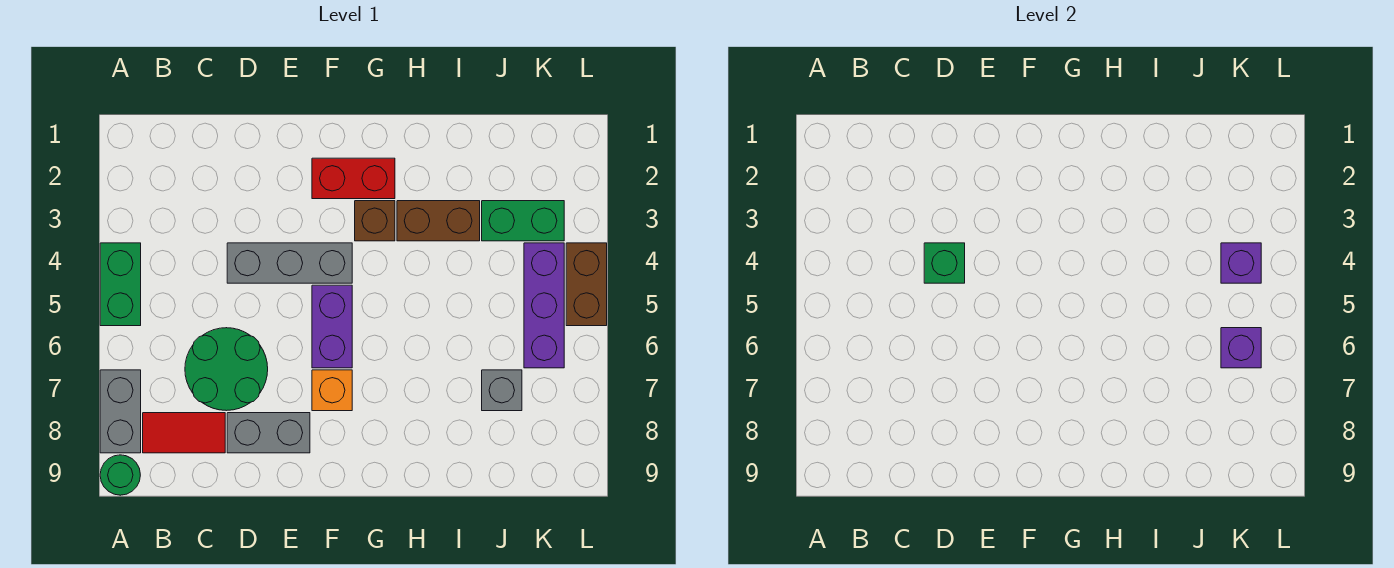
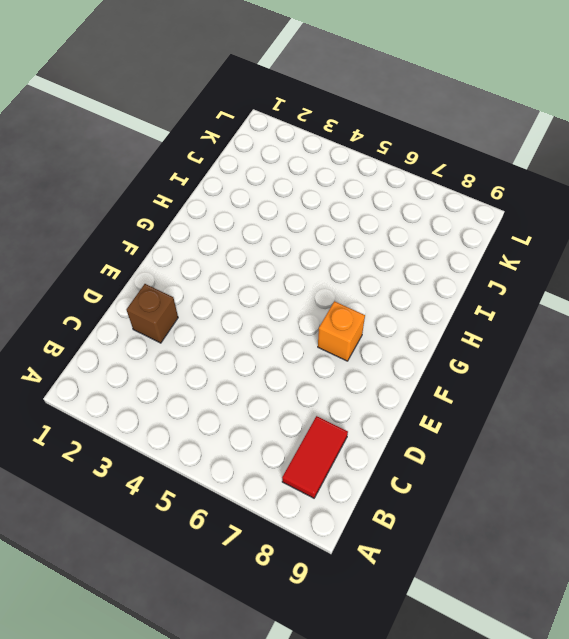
brown 1x1 brick [127,284,178,343] -> brown 1x1 brick moved to [355,201,395,241]
none -> green 1x2 brick [100,243,141,326]
none -> grey 1x2 brick [100,370,141,453]
none -> green 1x1 round brick [100,455,140,495]

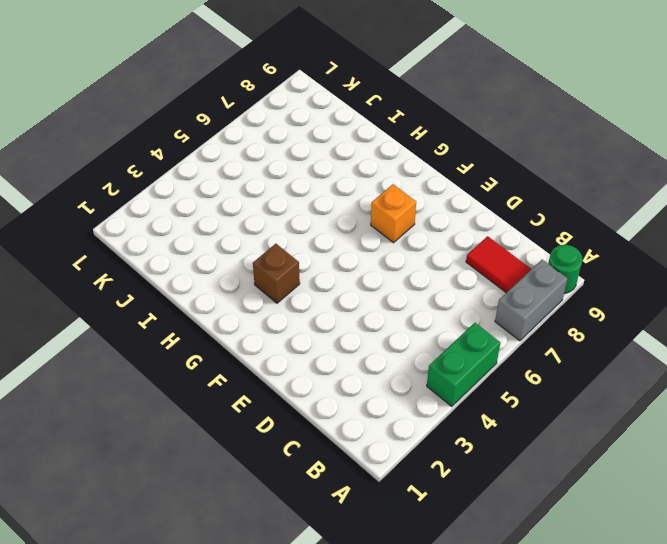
none -> green 2x2 round brick [185,328,268,411]
none -> grey 1x3 brick [227,243,352,283]
none -> grey 1x2 brick [227,413,310,453]

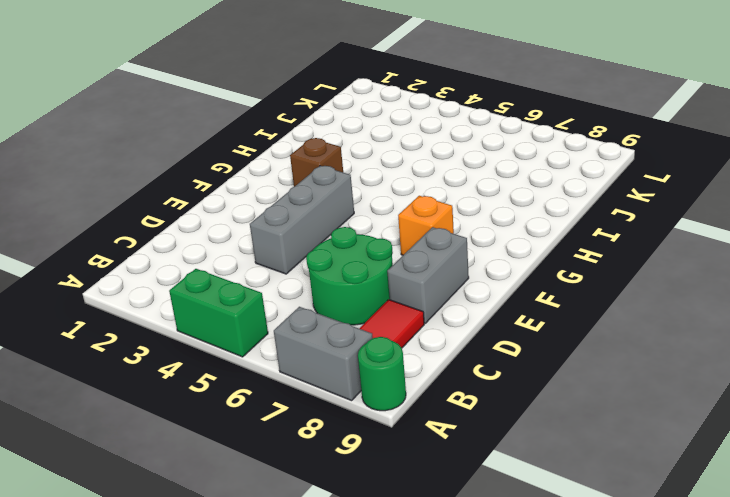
none -> red 1x2 brick [312,158,395,199]
none -> purple 1x2 brick [312,285,352,368]
none -> brown 1x2 brick [397,201,480,241]

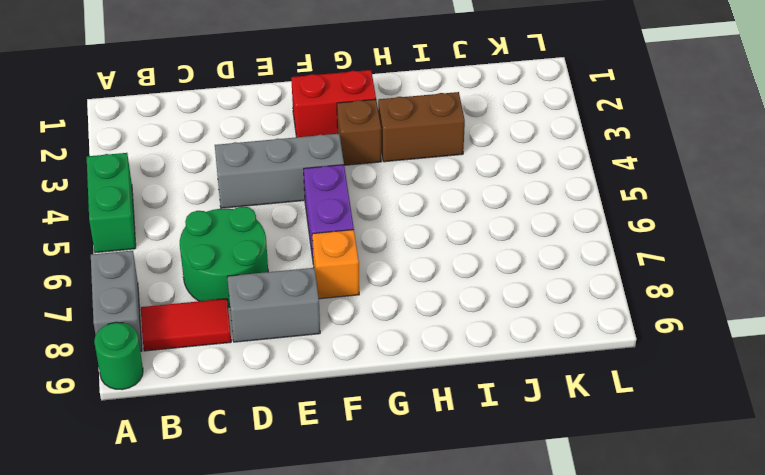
none -> green 1x2 brick [482,201,564,241]
none -> grey 1x1 brick [482,370,522,411]
none -> purple 1x3 brick [524,243,564,368]

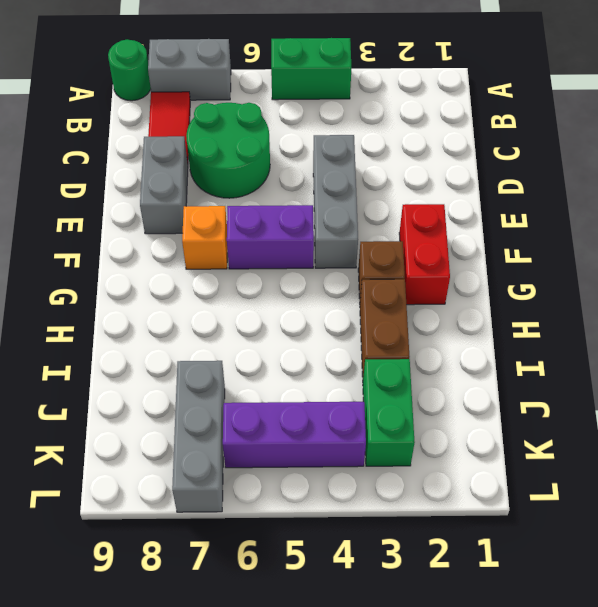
grey 1x3 brick [172,361,225,512] -> grey 1x1 brick [482,370,522,411]
none -> brown 1x2 brick [566,243,607,326]
none -> green 1x1 brick [924,243,965,283]
none -> purple 1x1 brick [1221,243,1261,283]

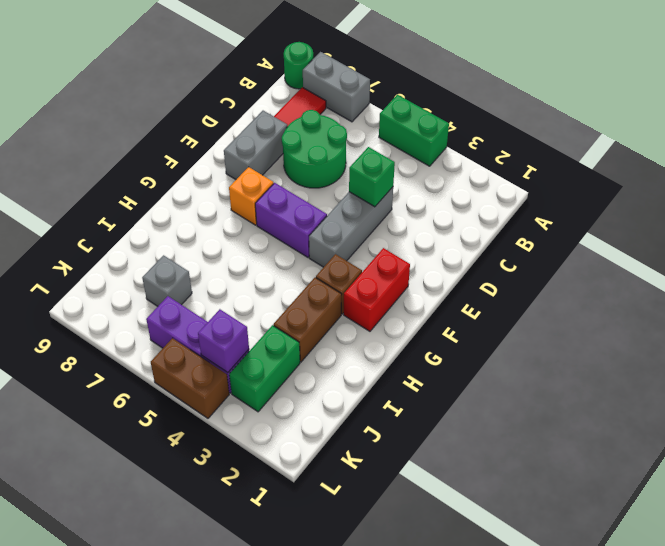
none -> purple 1x1 brick [1221,328,1261,368]

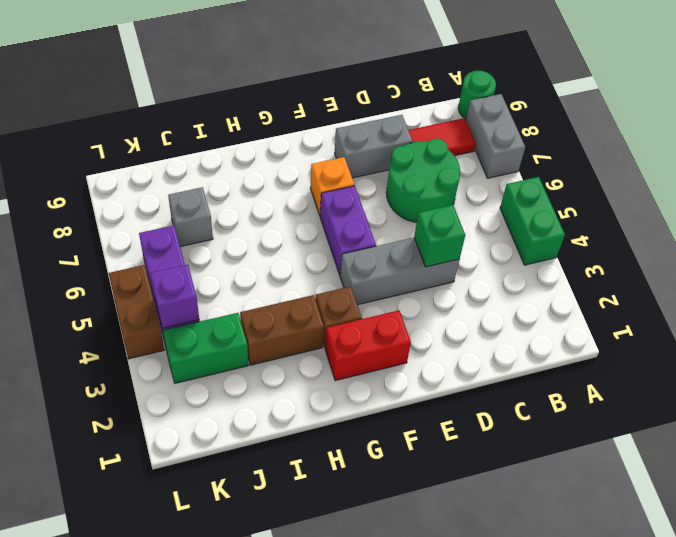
none -> purple 1x1 brick [1221,328,1261,368]

